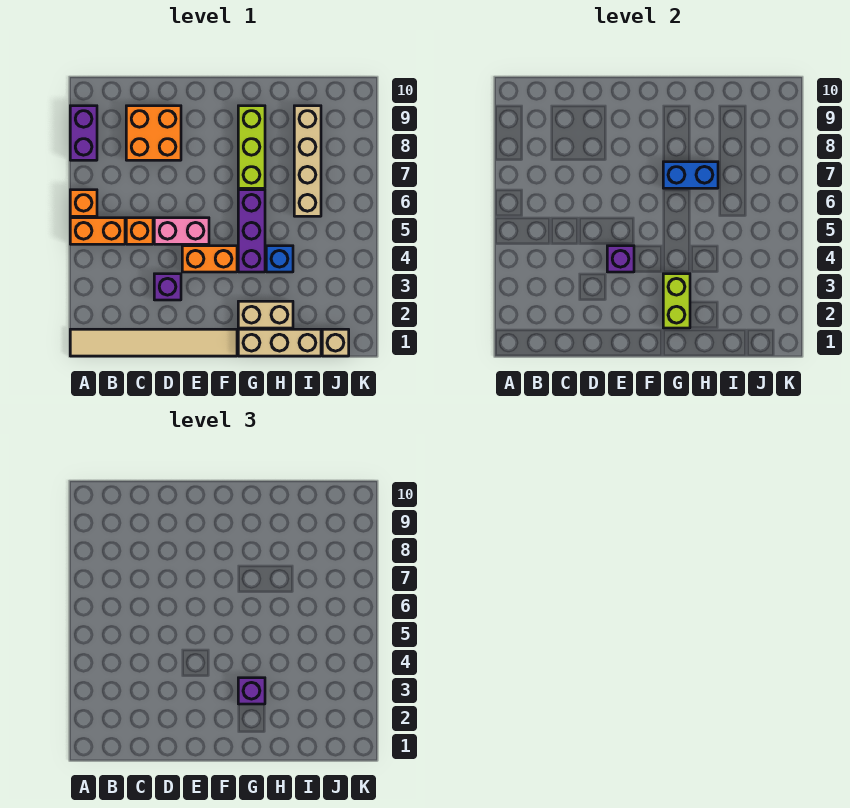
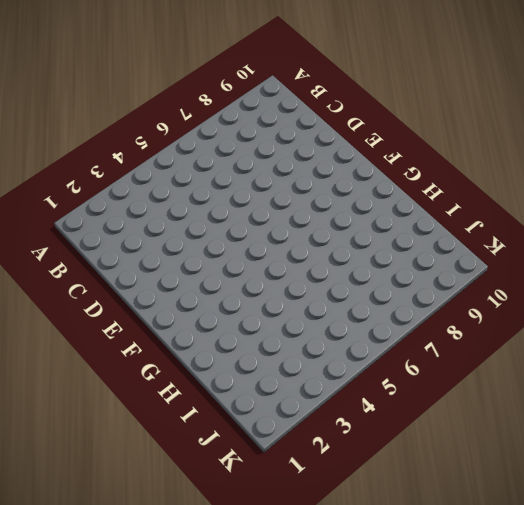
none -> tan 1x6 tile [70,329,237,356]
none -> orange 1x2 brick [70,218,125,244]
none -> orange 1x1 brick [70,190,97,216]

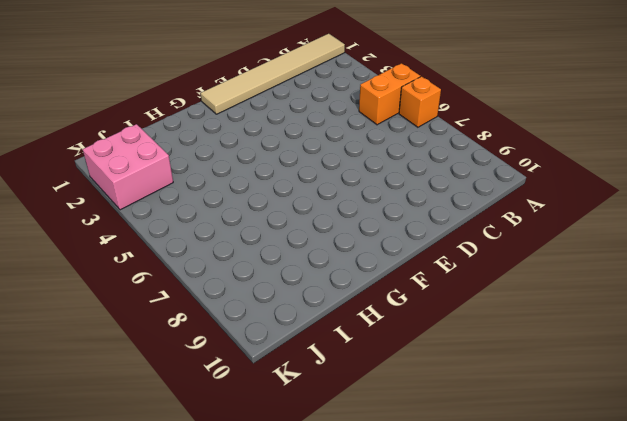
pink 2x2 brick [83,124,173,210] -> none
none -> purple 1x2 brick [70,106,97,160]
none -> orange 1x1 brick [126,218,153,244]
none -> orange 2x2 brick [126,106,181,160]

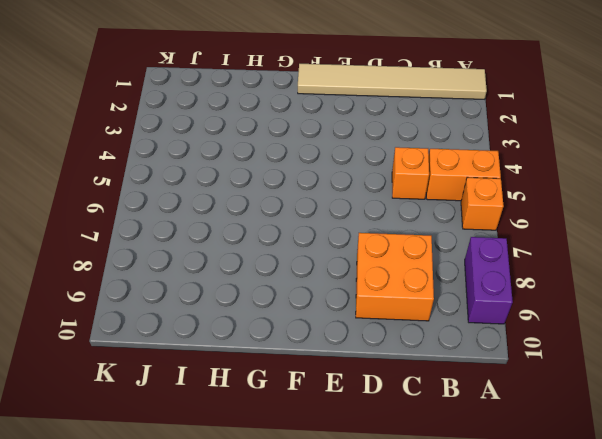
none -> purple 1x1 brick [154,274,181,300]
none -> pink 1x2 brick [154,218,209,244]
none -> orange 1x2 brick [182,246,237,272]

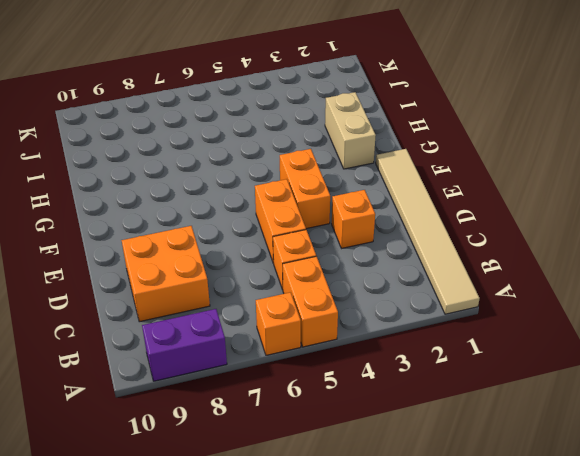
orange 1x1 brick [332,190,375,248] -> purple 1x1 brick [154,274,181,300]
orange 1x2 brick [255,179,306,263] -> pink 1x2 brick [154,218,209,244]
none -> tan 1x3 brick [238,329,321,356]
none -> purple 1x3 brick [238,190,265,272]
none -> lime 1x3 brick [238,106,265,188]

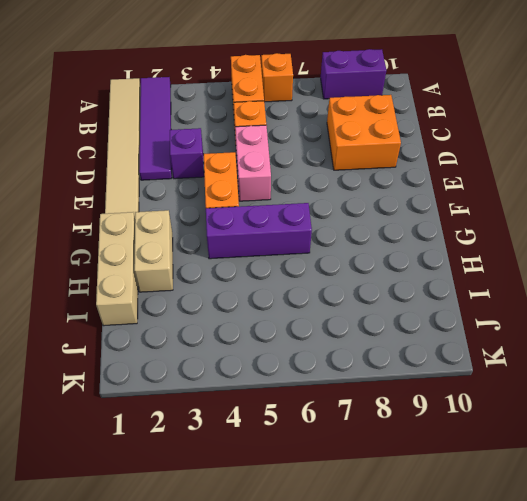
purple 1x4 tile [139,77,172,180] -> none
none -> lime 1x3 brick [238,106,265,188]
none -> blue 1x1 brick [266,246,293,272]
none -> tan 1x4 brick [294,106,321,216]

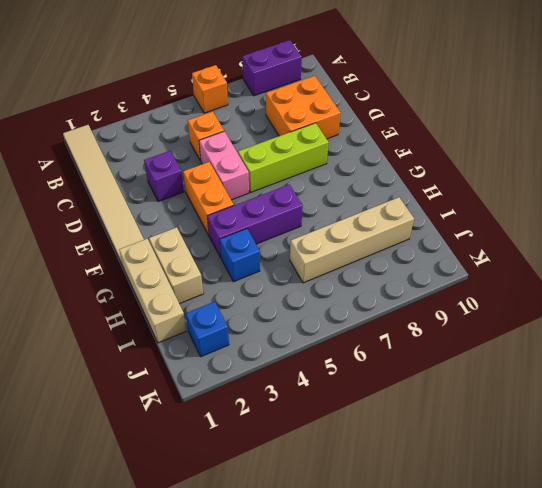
lime 1x3 brick [238,123,329,193] -> lime 1x3 brick moved to [238,106,265,188]
blue 1x1 brick [186,302,229,357] -> none
none -> orange 1x2 brick [70,218,125,244]
none -> tan 1x1 brick [322,329,349,356]
none -> purple 1x1 brick [607,246,634,272]

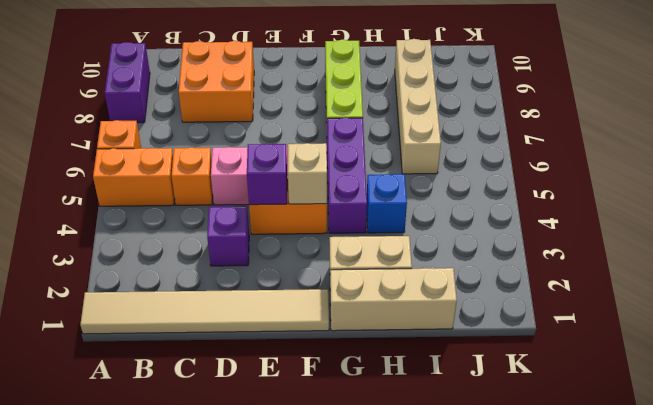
tan 1x1 brick [288,143,327,204] -> tan 1x1 brick moved to [322,329,349,356]
none -> lime 1x2 brick [663,274,690,328]
none -> blue 1x2 brick [663,162,718,188]
none -> purple 1x1 brick [238,678,265,704]

